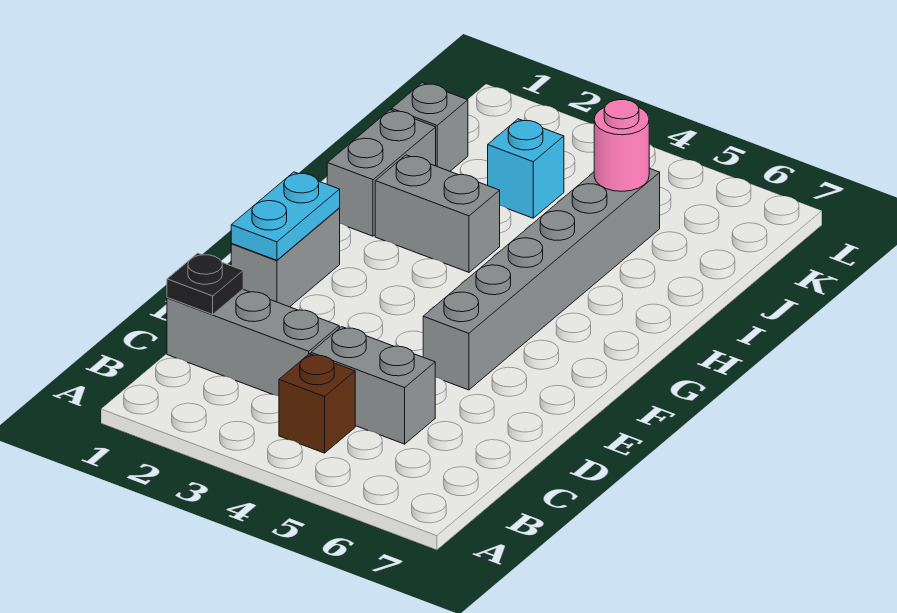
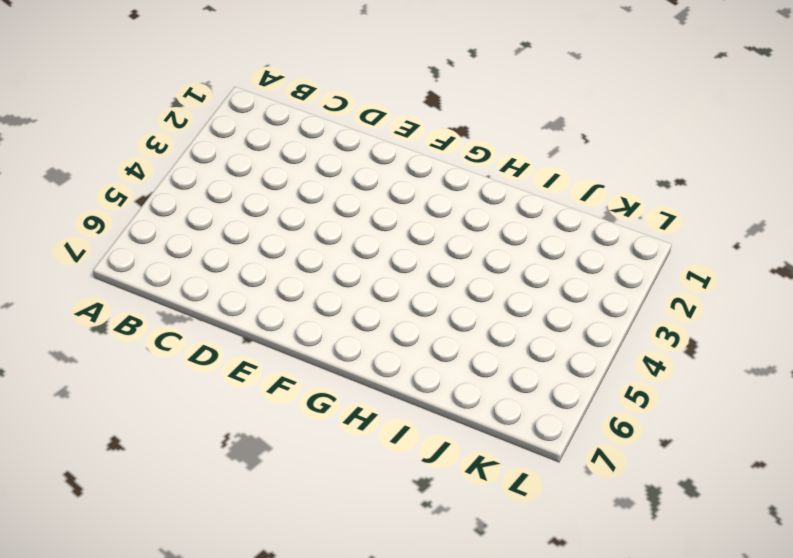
none -> brown 1x1 brick [279,354,355,453]
none -> grey 1x3 brick [167,290,339,396]
none -> grey 1x2 brick [311,327,435,444]

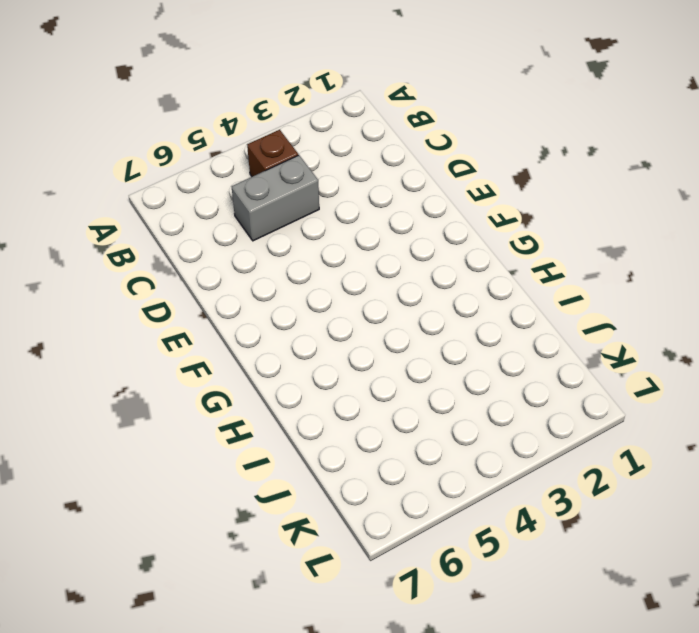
none -> grey 1x3 brick [167,290,339,396]
none -> grey 1x2 brick [231,208,340,307]
none -> grey 1x6 brick [423,168,660,390]

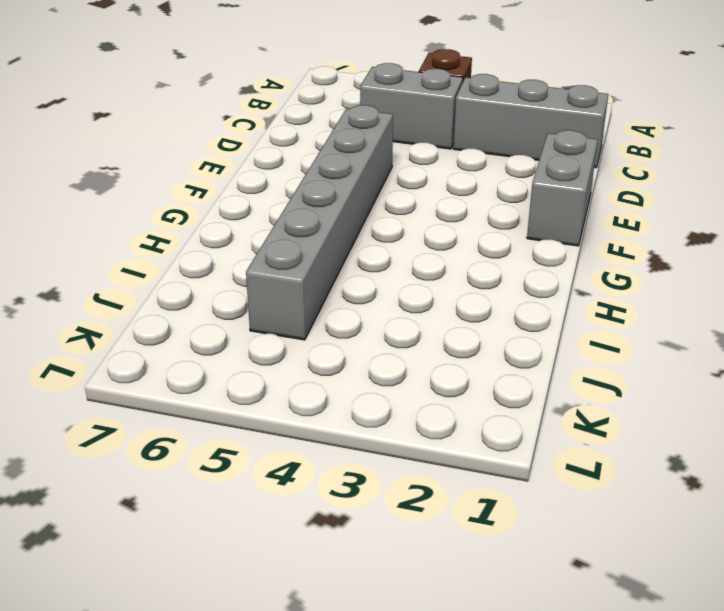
none -> grey 1x2 brick [327,110,436,236]
none -> grey 1x2 brick [375,155,500,272]
none -> grey 1x1 brick [392,83,468,171]

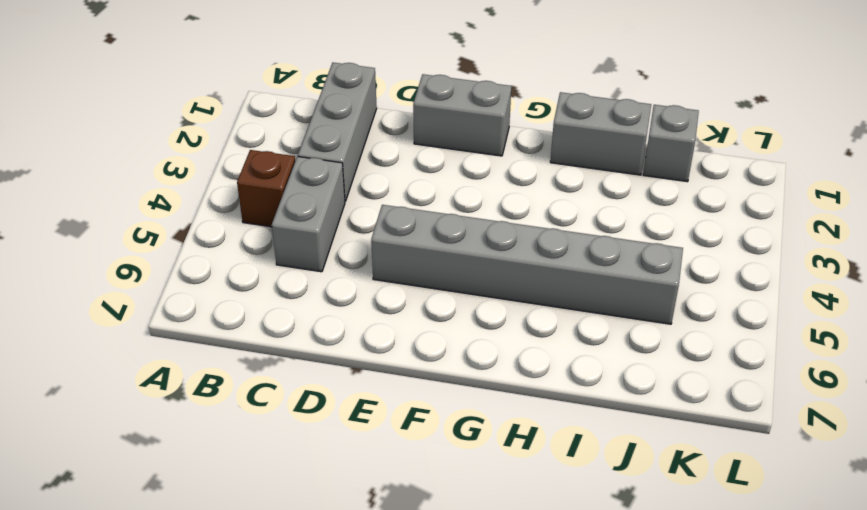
none -> grey 1x2 brick [375,155,500,272]
none -> cyan 1x1 brick [488,119,564,218]
none -> black 1x1 plate [167,253,243,314]

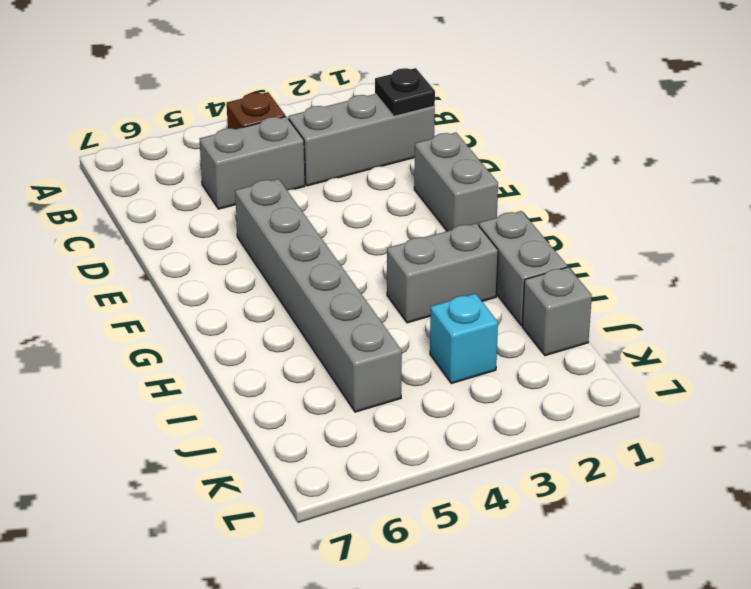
none -> cyan 1x2 plate [231,172,340,260]
none -> pink 1x1 round brick [594,100,649,191]

